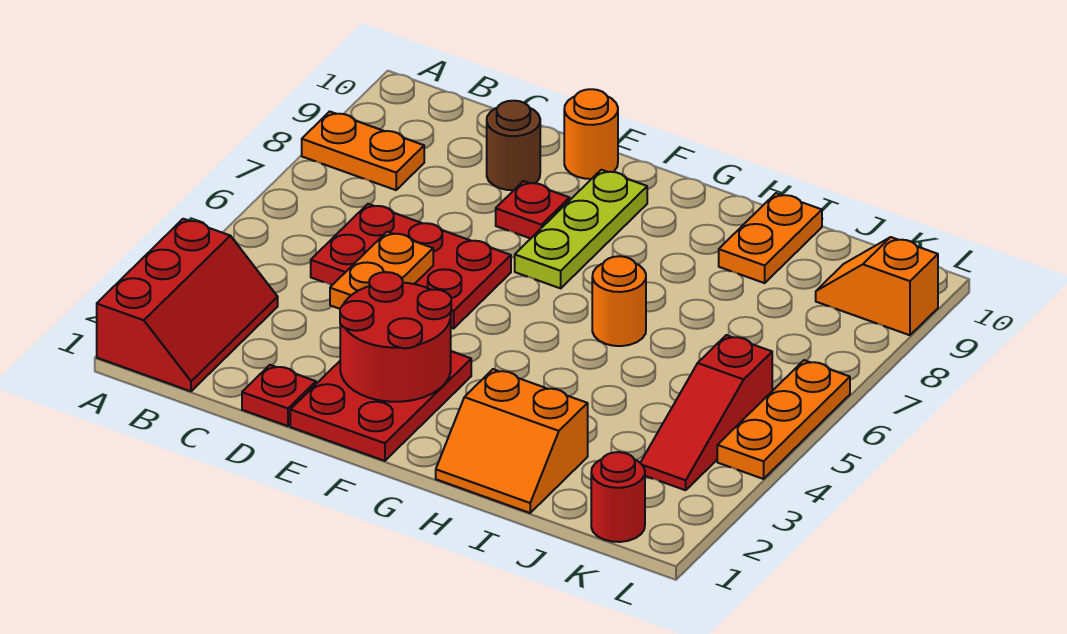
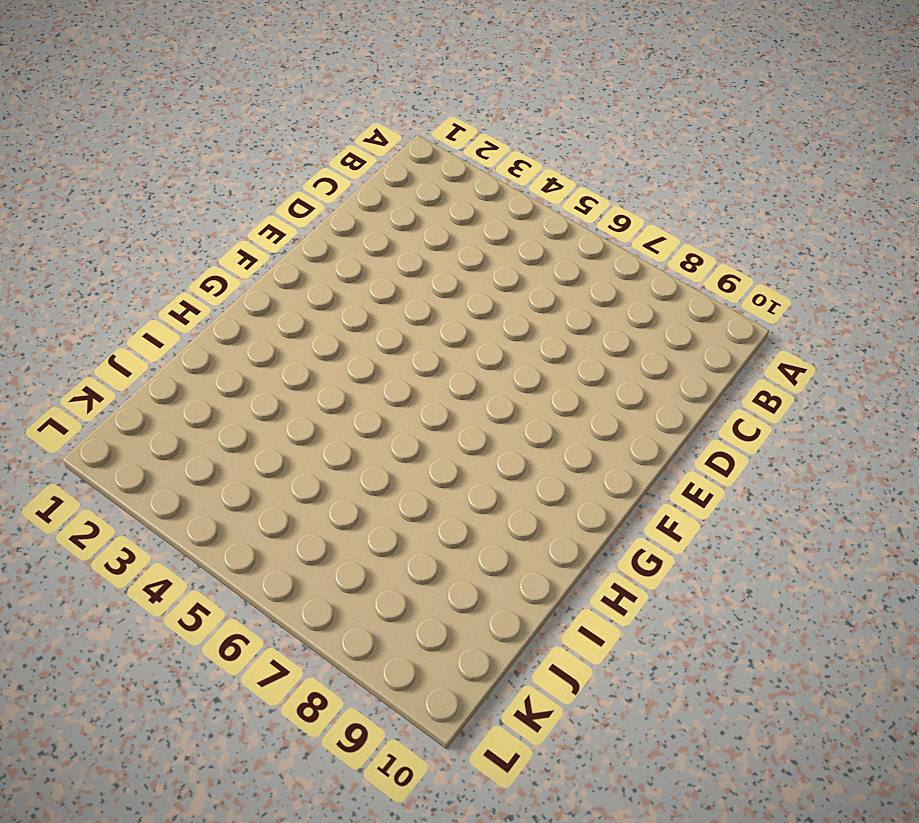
none -> red 2x3 slope [97,219,278,391]
none -> orange 1x2 plate [302,111,424,190]
none -> red 2x3 plate [311,204,511,329]

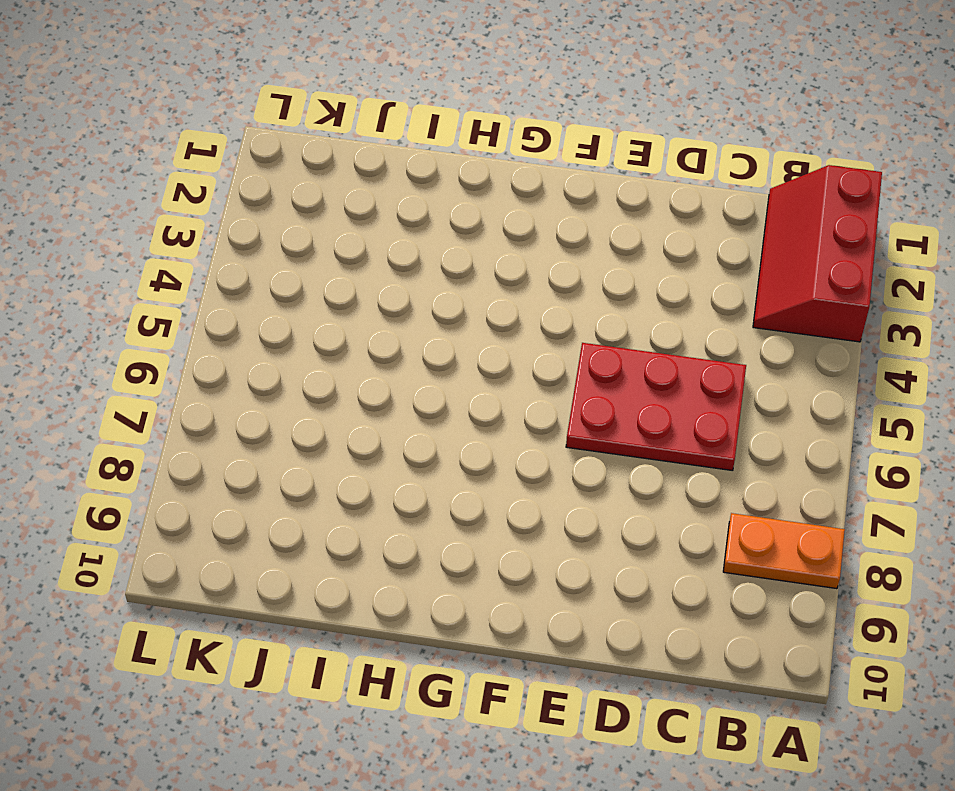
none -> red 1x1 plate [242,365,316,426]
none -> brown 1x1 round brick [487,101,540,190]
none -> red 2x3 plate [290,351,471,461]

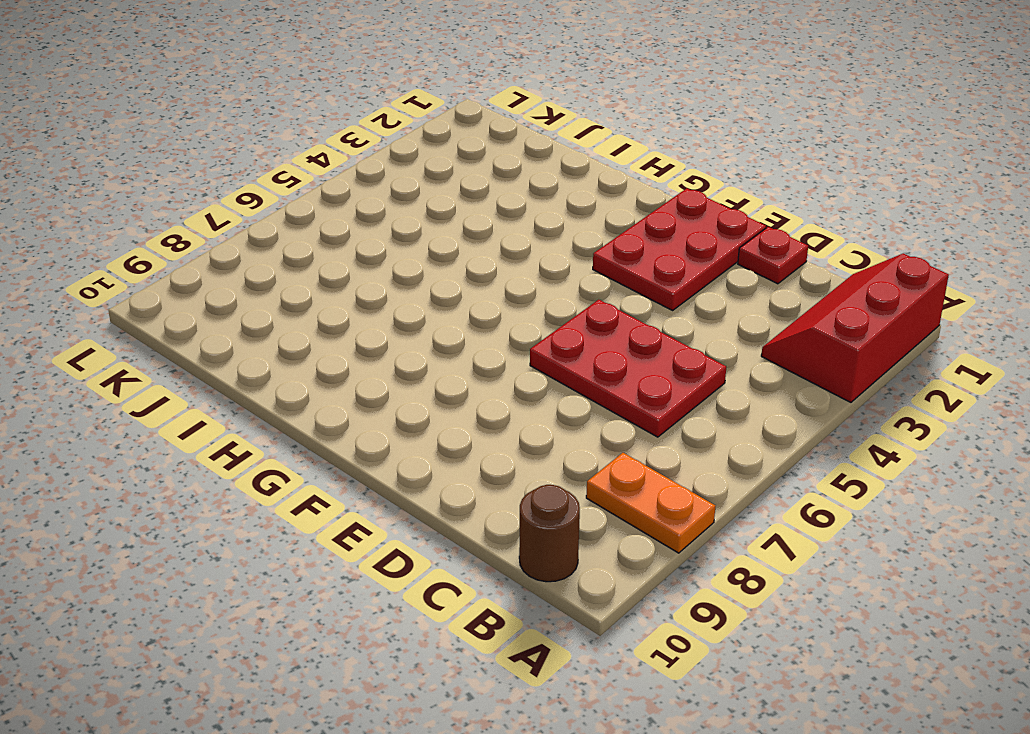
brown 1x1 round brick [519,485,580,582] -> brown 1x1 round brick moved to [487,101,540,190]
none -> red 1x1 plate [496,181,570,239]
none -> orange 1x1 round brick [564,89,618,179]
none -> lime 1x3 plate [515,170,647,288]

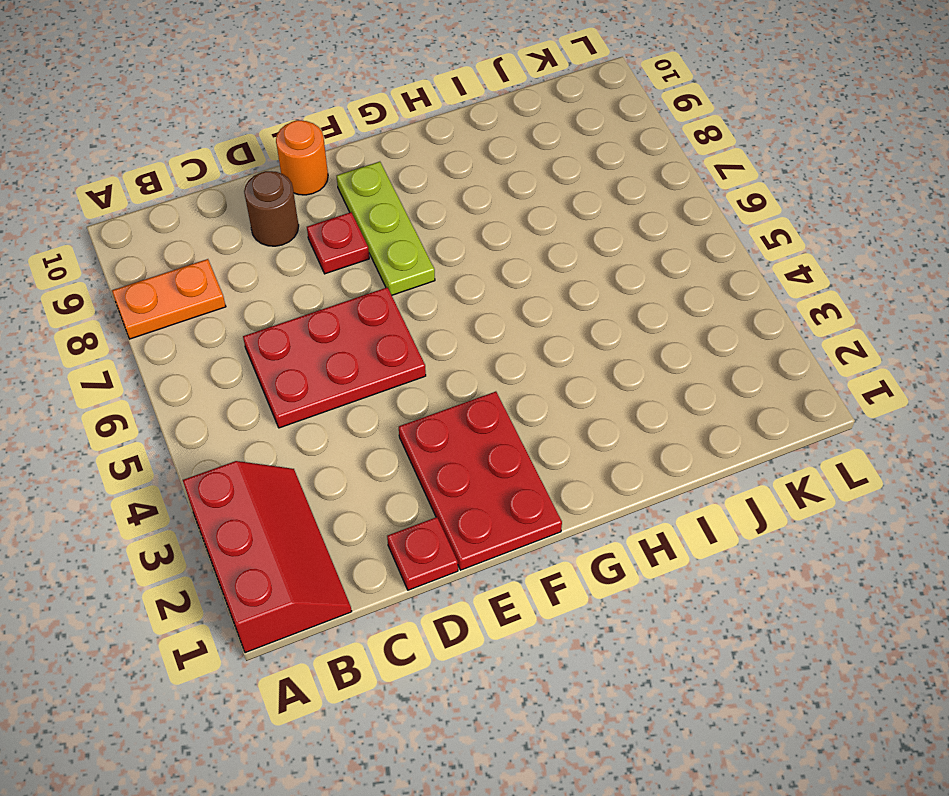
none -> orange 2x2 slope [436,369,588,513]
none -> orange 1x1 round brick [592,256,646,346]
none -> orange 1x2 plate [719,193,822,283]

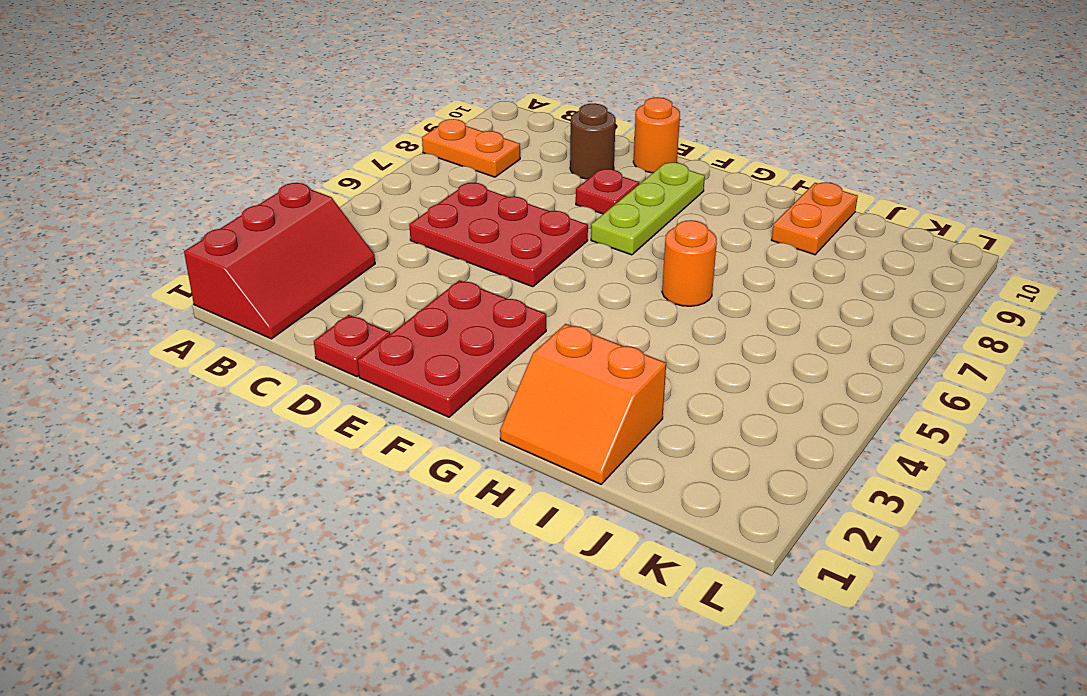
none -> red 1x1 round brick [591,452,645,542]
none -> red 1x3 slope [640,335,772,490]
none -> orange 1x2 slope [816,237,938,335]

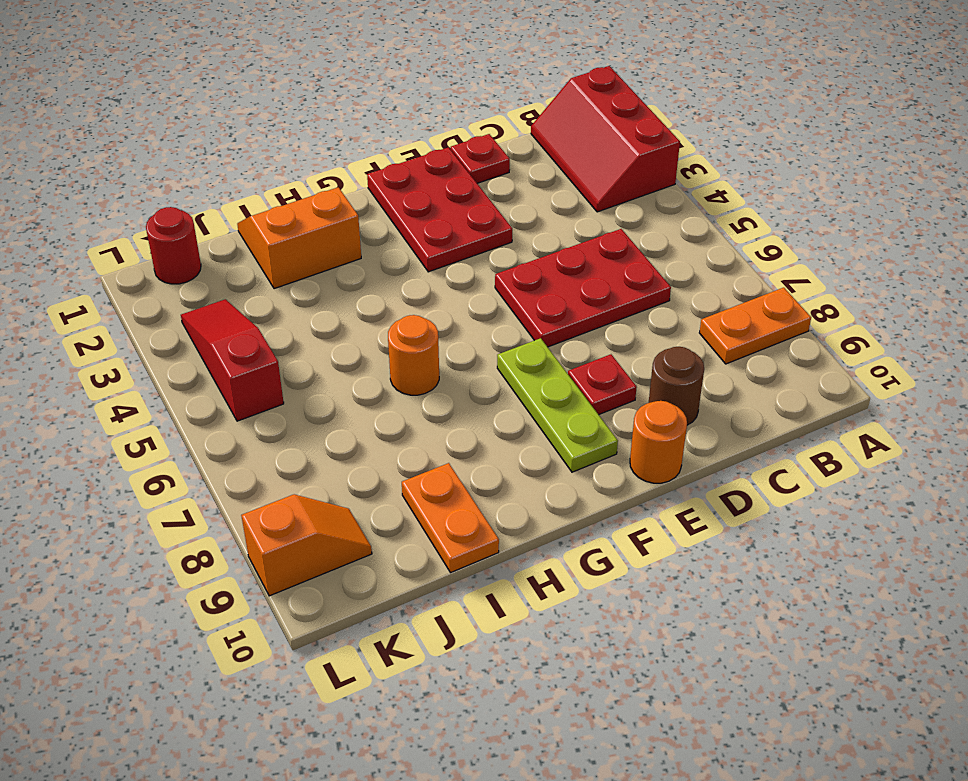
none -> orange 1x3 plate [717,360,850,479]
none -> orange 1x2 plate [330,232,433,309]
none -> red 2x2 round brick [340,272,451,402]

